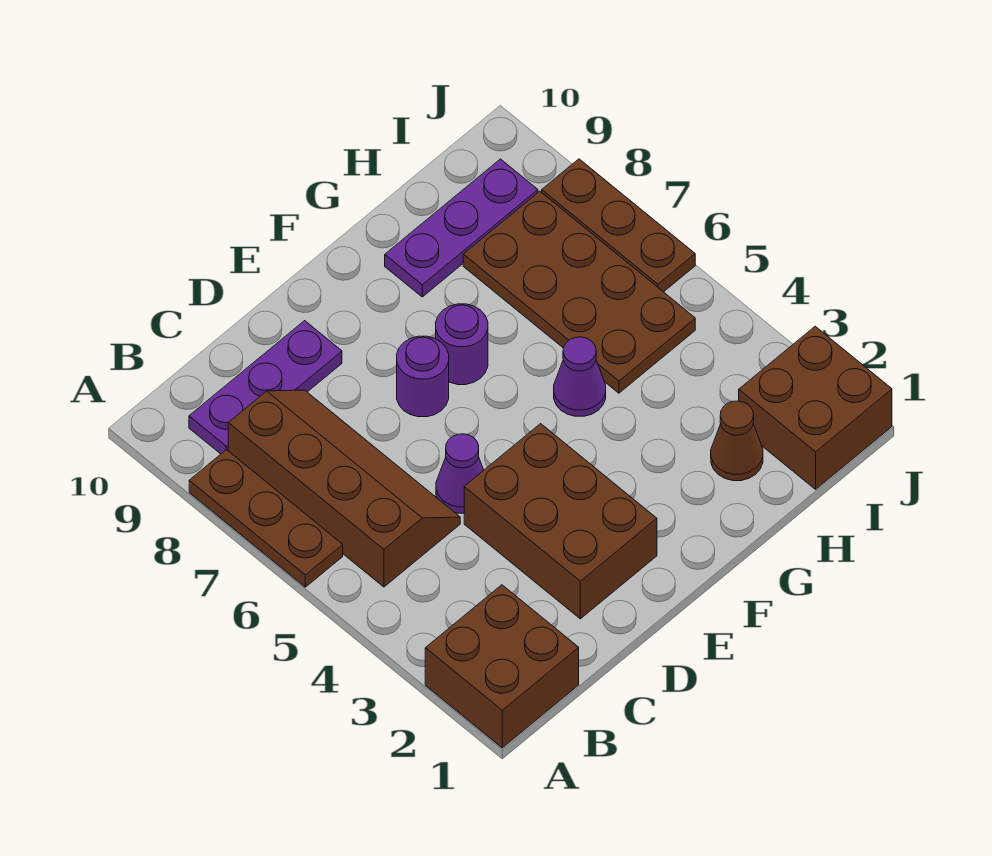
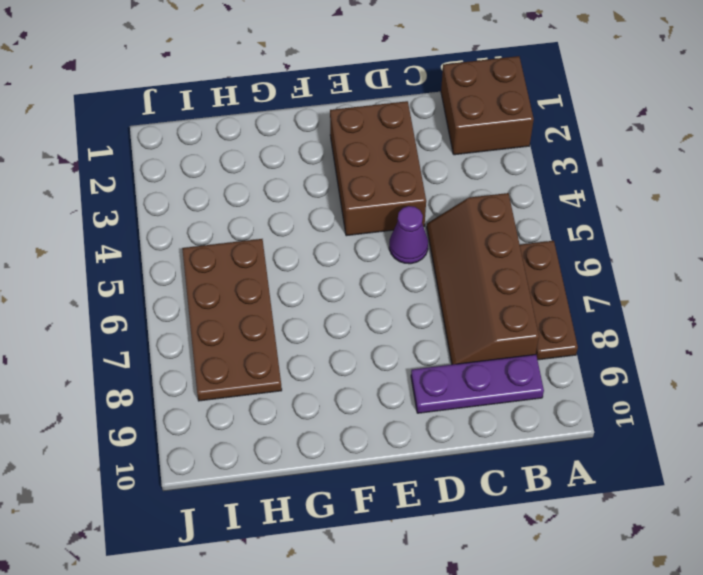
none -> purple 1x1 round brick [397,336,449,417]
none -> purple 1x1 round brick [436,304,488,385]
none -> purple 1x1 cone [554,337,606,416]

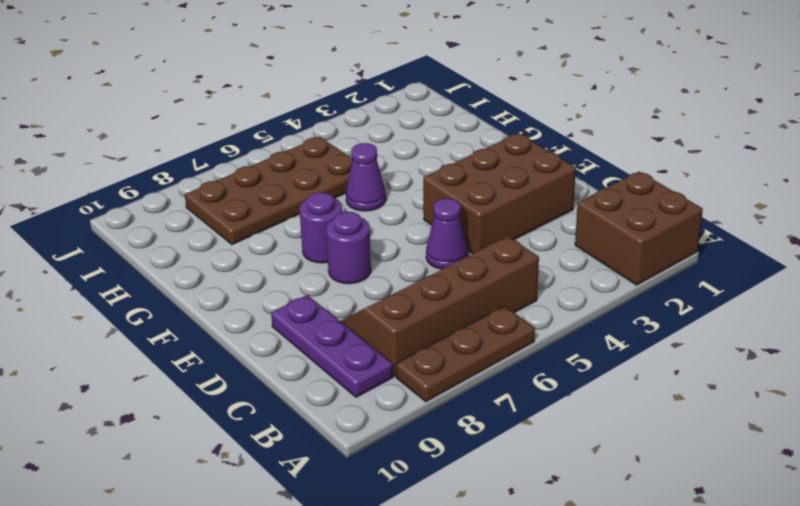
none -> purple 1x3 plate [385,159,538,297]
none -> brown 1x1 cone [711,401,763,481]
none -> brown 2x2 brick [739,326,892,489]

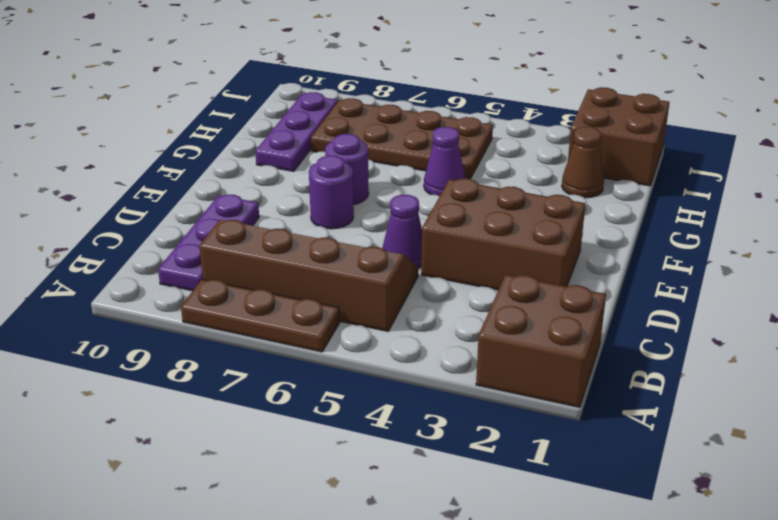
none -> brown 1x3 plate [542,159,695,292]

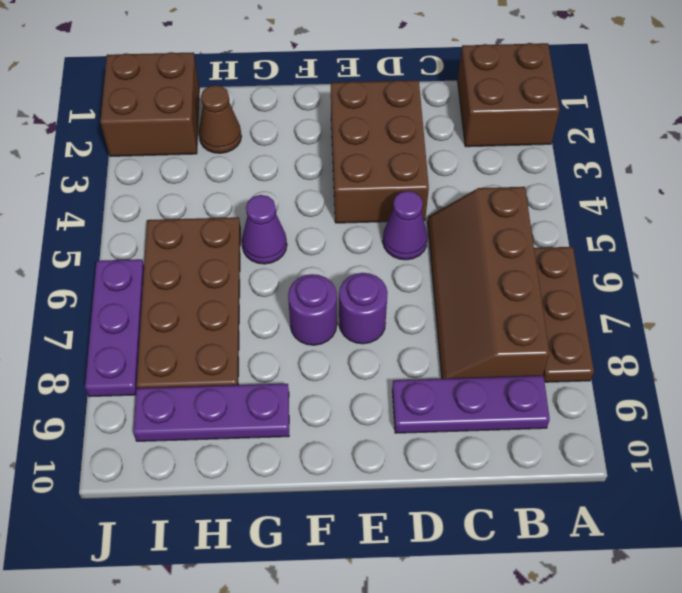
purple 1x3 plate [85,259,144,397] -> brown 1x3 plate [542,159,695,292]

